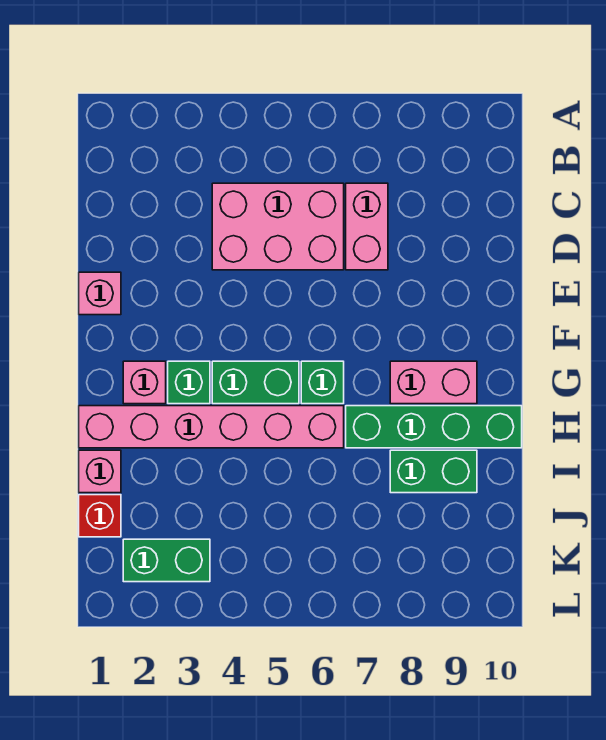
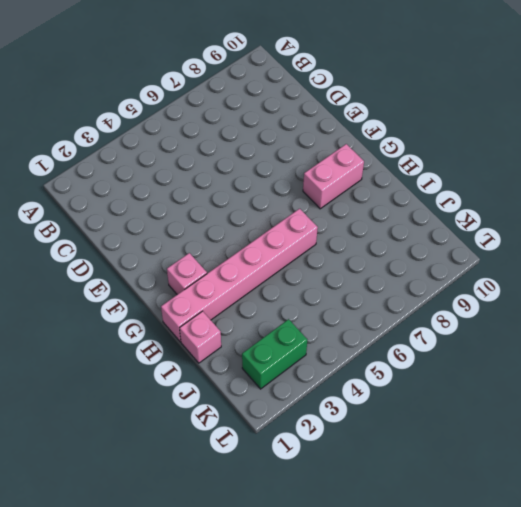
none -> pink 2x3 brick [212,183,344,270]
none -> pink 1x2 brick [346,183,388,270]
none -> pink 1x1 brick [79,272,121,315]

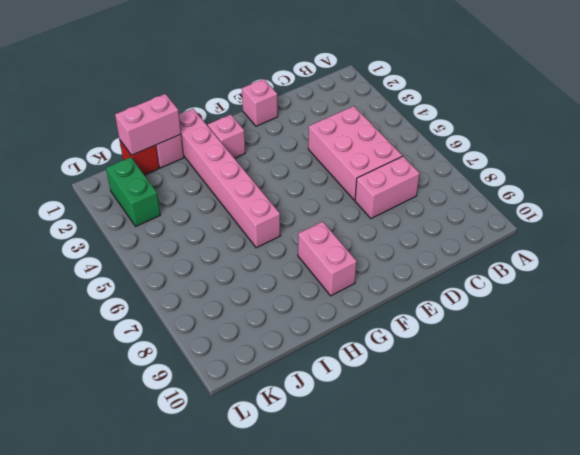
pink 1x2 brick [115,94,181,155] -> none
none -> green 1x1 brick [168,361,210,404]
none -> green 1x2 brick [212,361,299,404]
none -> green 1x1 brick [301,361,344,404]

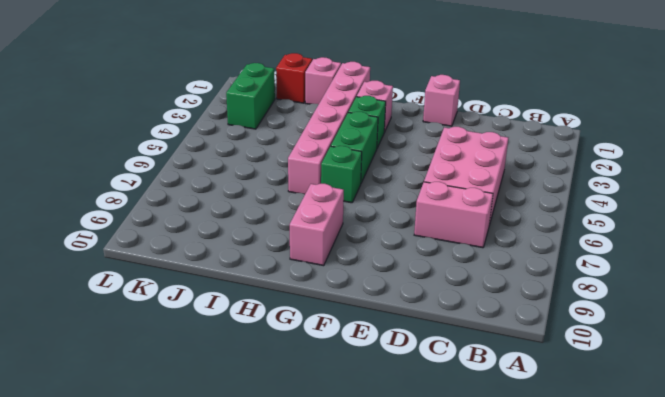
none -> green 1x4 brick [346,406,522,448]
none -> green 1x2 brick [390,450,477,493]

